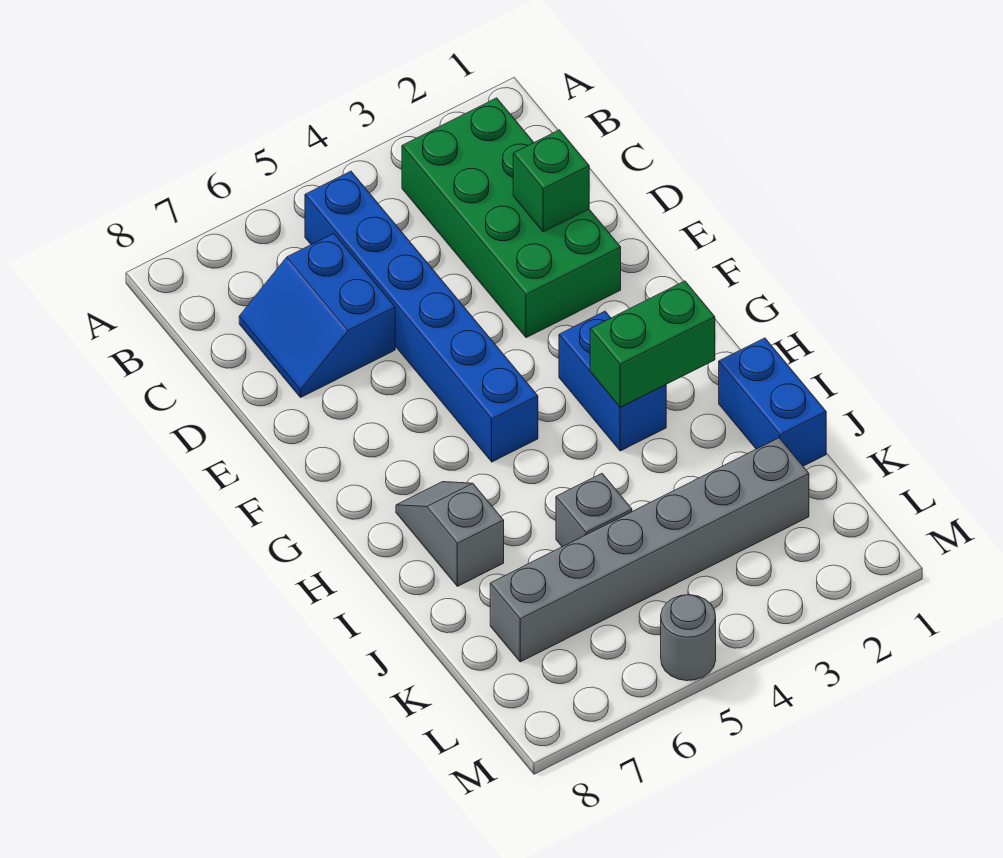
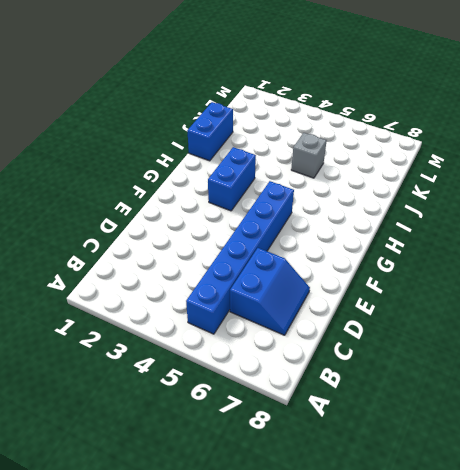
none -> green 2x4 brick [402,98,621,338]
none -> grey 1x2 slope [396,482,504,586]

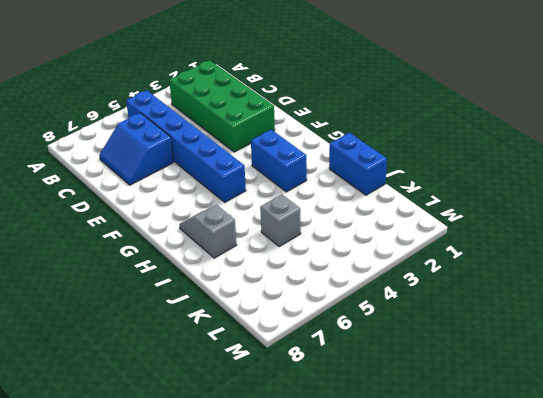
none -> grey 1x6 brick [490,438,809,662]
none -> grey 1x1 round brick [661,595,716,681]

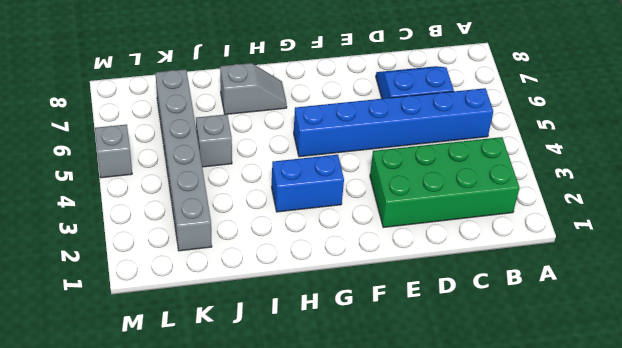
grey 1x1 brick [95,125,132,178] -> grey 1x1 round brick [661,595,716,681]
none -> blue 1x2 brick [719,338,826,466]
none -> green 1x1 brick [513,130,589,232]

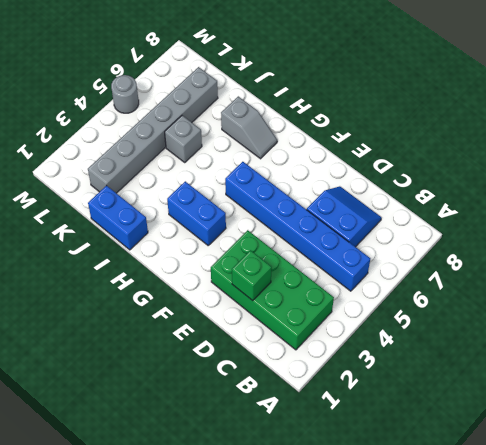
none -> green 1x2 brick [590,281,715,407]

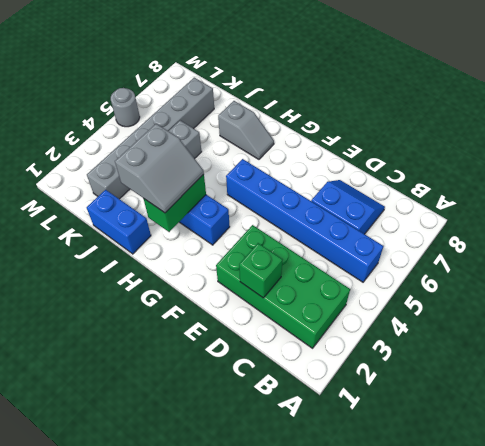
grey 2x2 slope [115,124,204,213] -> none

